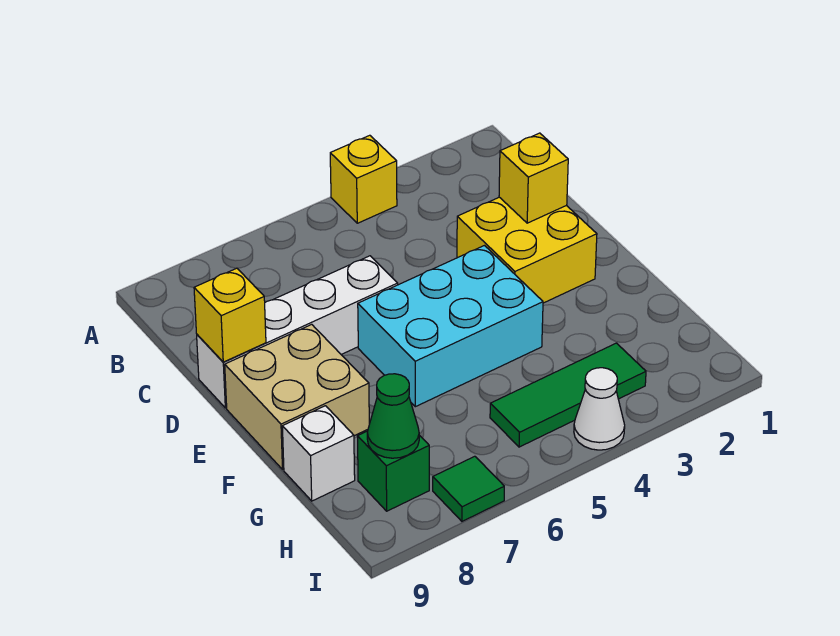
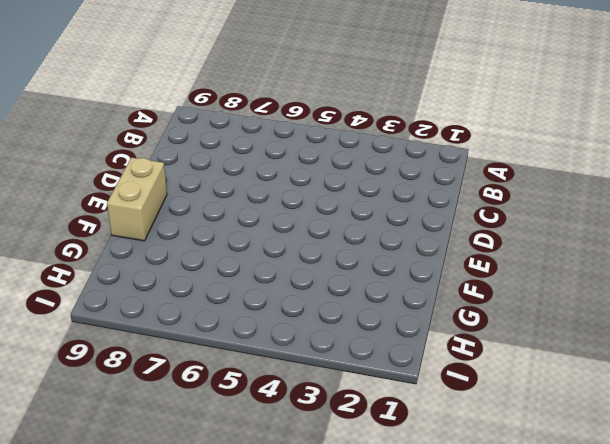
tan 1x2 brick [107,158,167,241] -> tan 2x2 brick [225,324,369,469]
none -> yellow 1x1 brick [330,135,397,223]
none -> yellow 2x2 brick [457,197,597,303]
none -> white 1x4 brick [197,256,398,408]

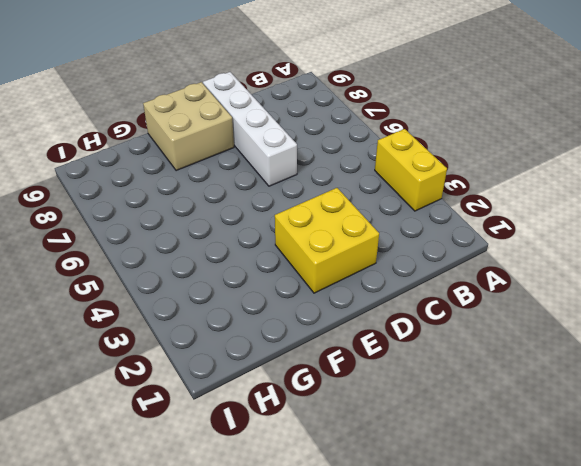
yellow 1x2 brick [375,129,447,211] -> yellow 1x1 brick [330,135,397,223]
none -> cyan 2x3 brick [358,246,543,407]
none -> white 1x1 brick [282,406,355,501]
none -> green 1x3 tile [490,343,646,447]

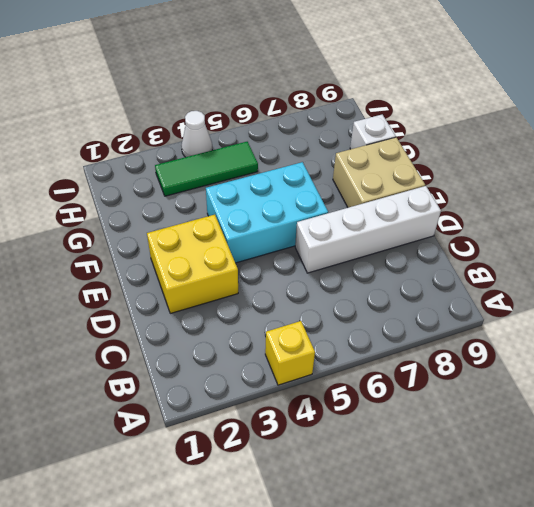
none -> green 1x1 brick [357,431,429,511]
none -> green 1x1 tile [433,456,504,521]
none -> yellow 1x1 brick [499,133,568,223]

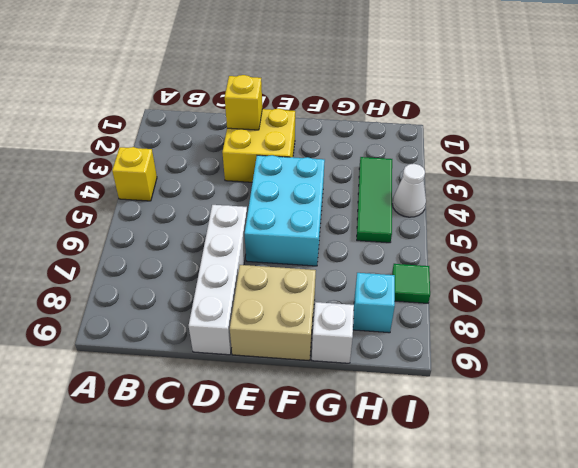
cyan 1x1 brick [353,273,395,333] -> green 1x1 brick [357,431,429,511]
none -> yellow 1x1 brick [194,268,266,362]
none -> green 1x1 cone [367,374,419,458]

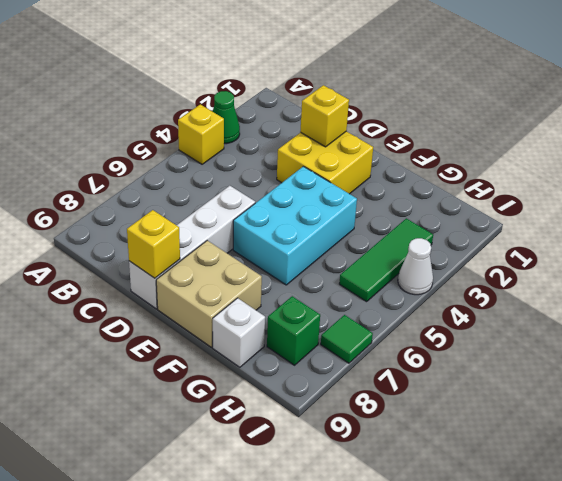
green 1x1 cone [213,91,240,144] -> green 1x1 cone moved to [367,374,419,458]

